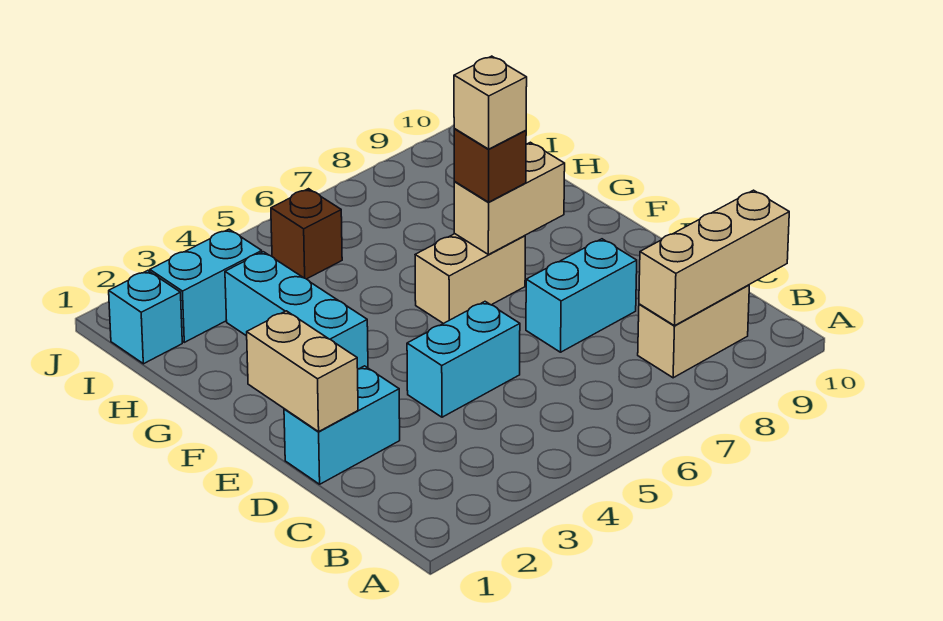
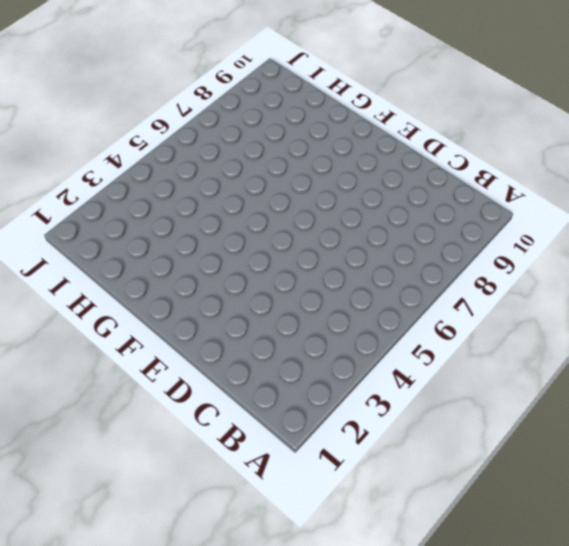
none -> tan 1x2 brick [638,285,749,378]
none -> cyan 1x2 brick [284,366,400,484]
none -> cyan 1x2 brick [407,302,520,417]

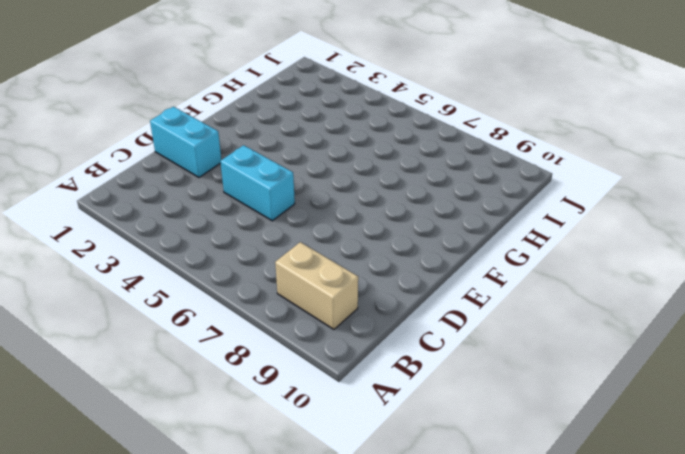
none -> cyan 1x2 brick [526,239,637,352]
none -> cyan 1x3 brick [225,252,368,369]
none -> tan 1x2 brick [415,234,525,324]

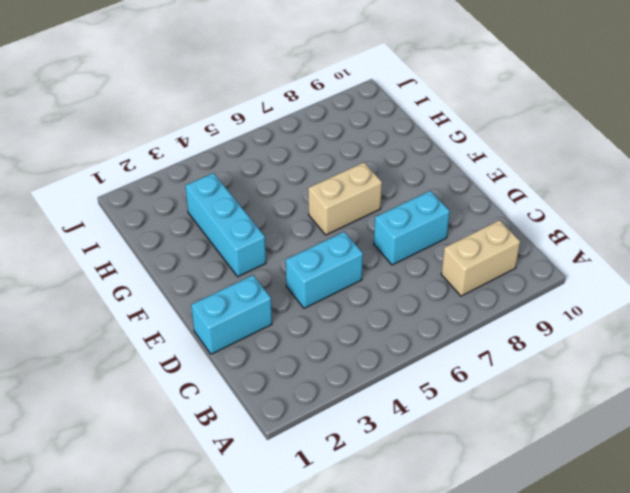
none -> cyan 1x1 brick [109,271,182,364]
none -> cyan 1x2 brick [150,229,262,342]
none -> brown 1x1 brick [271,189,342,279]

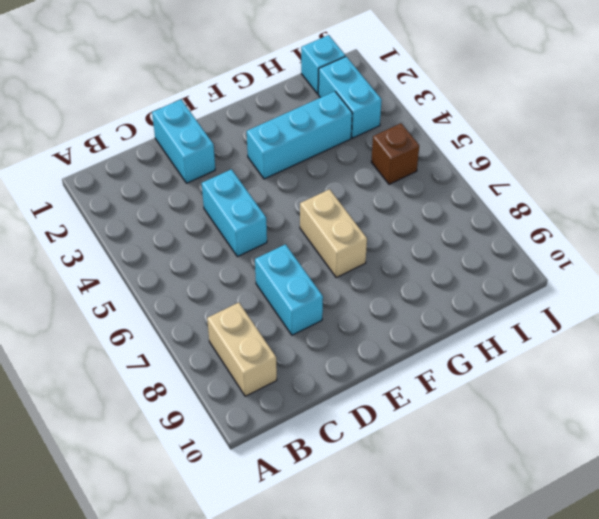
none -> tan 1x3 brick [639,190,789,326]
none -> tan 1x2 brick [247,311,358,432]
none -> tan 1x2 brick [454,142,565,255]

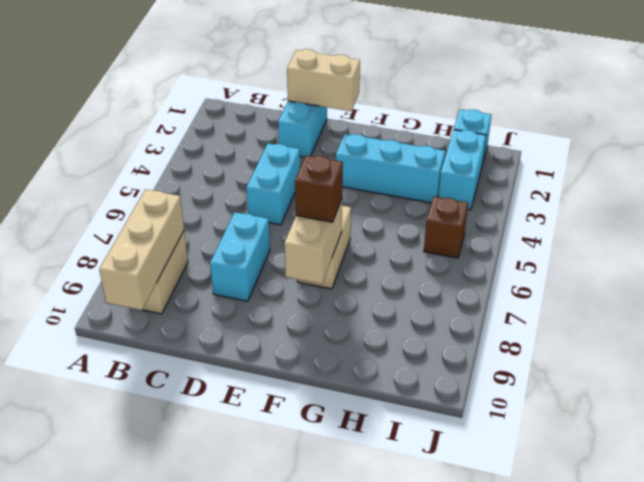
none -> tan 1x1 brick [454,56,527,149]

